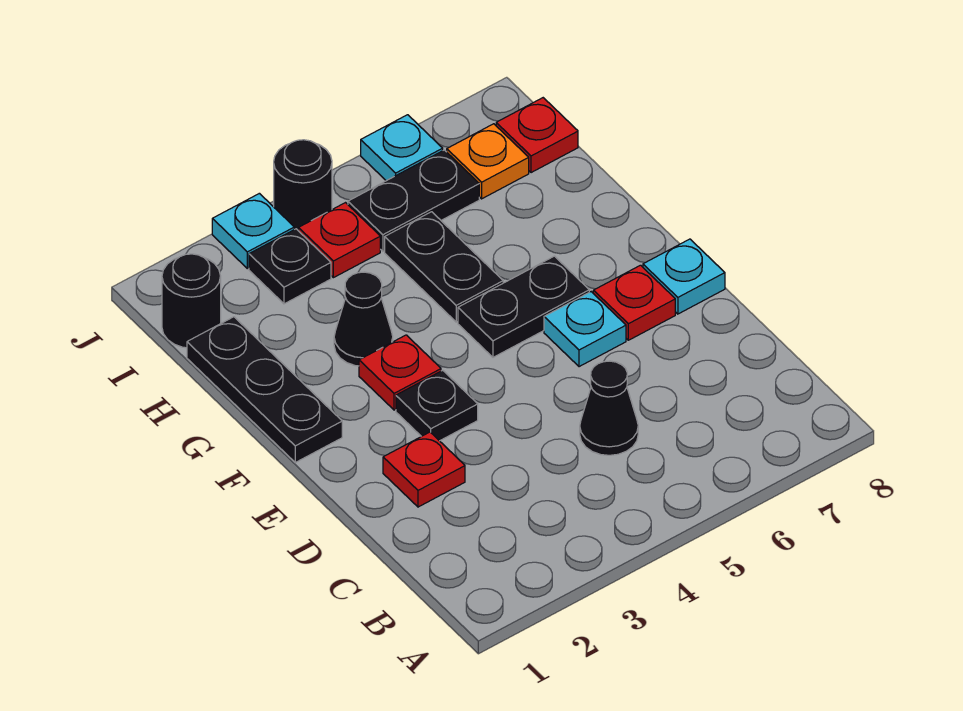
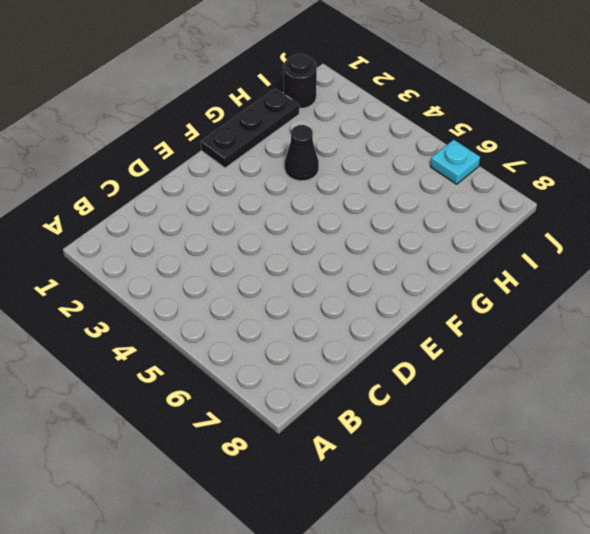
none -> black 1x1 cone [580,361,638,455]
none -> red 1x1 plate [383,432,465,507]
none -> black 1x1 plate [396,370,478,441]

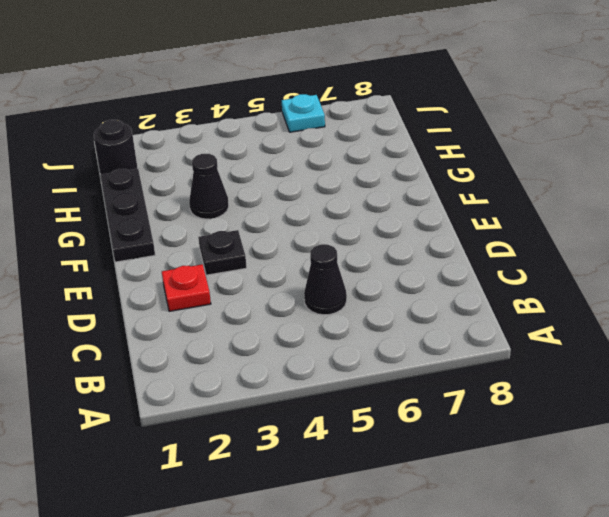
none -> cyan 1x1 plate [544,292,626,367]
none -> red 1x1 plate [593,265,675,340]
none -> cyan 1x1 plate [643,239,725,314]

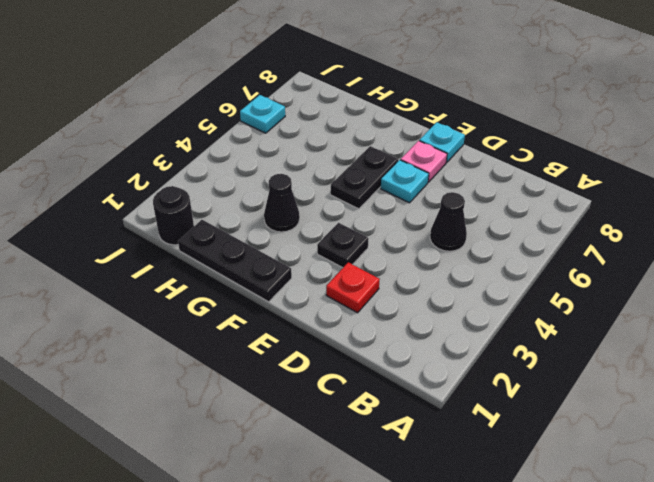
pink 1x1 plate [401,141,447,182] -> red 1x1 plate [593,265,675,340]
none -> red 1x1 plate [359,335,441,410]
none -> black 1x2 plate [385,212,503,322]
none -> black 1x1 plate [249,229,331,304]

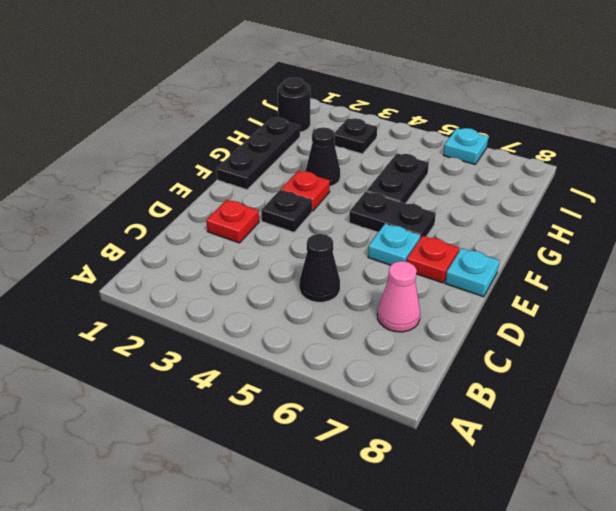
pink 1x1 cone [377,261,420,332] -> none
none -> red 1x1 plate [299,203,380,278]
none -> black 1x2 plate [348,150,479,251]
none -> orange 1x1 plate [447,124,529,199]

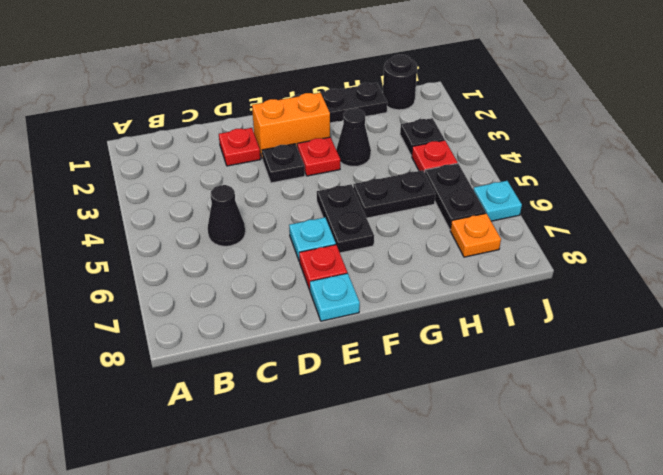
orange 1x2 brick [252,93,330,158] -> none
none -> red 1x1 plate [496,98,578,173]
none -> cyan 1x1 plate [212,193,294,268]
none -> black 1x1 round brick [274,140,332,231]

